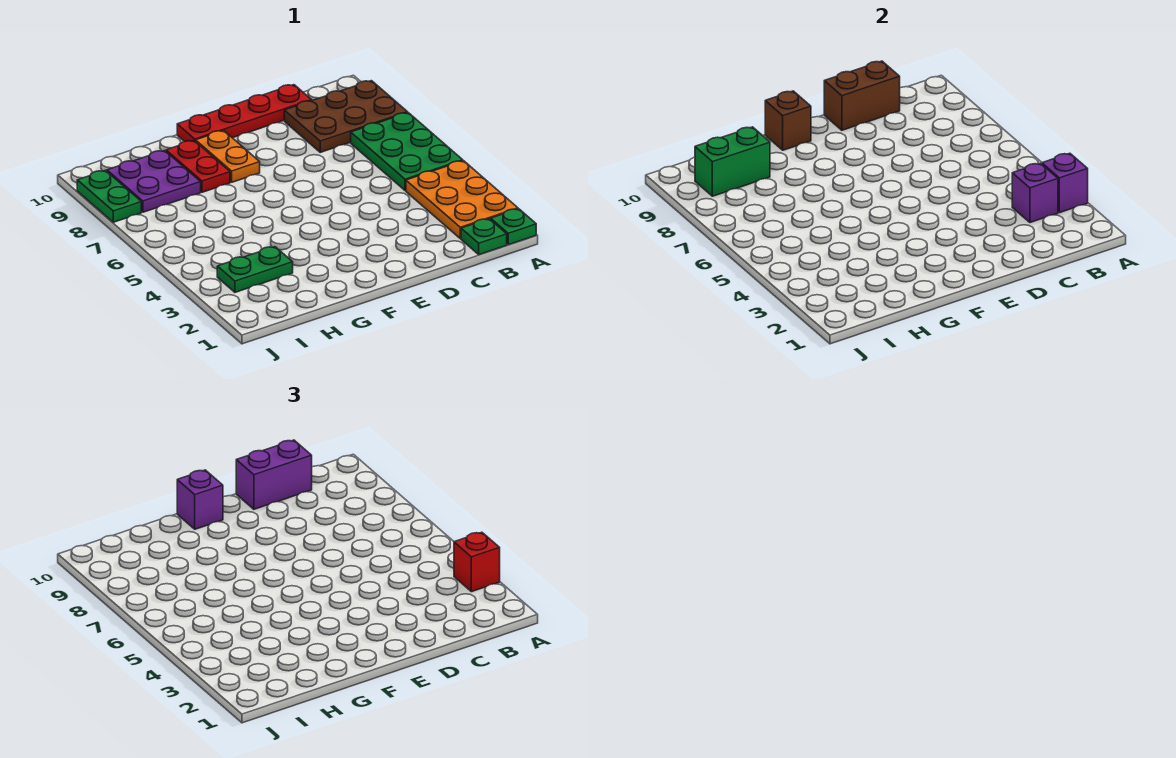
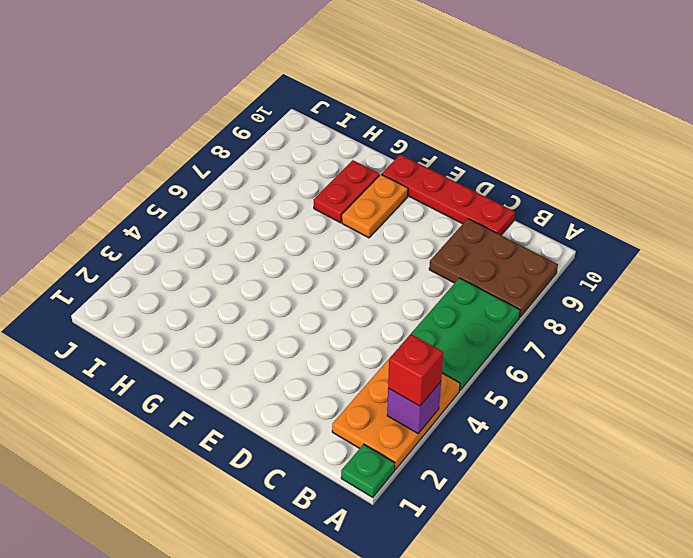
none -> green 1x1 plate [461,219,507,255]
none -> green 1x2 plate [217,247,293,292]
none -> purple 2x2 plate [107,151,201,212]

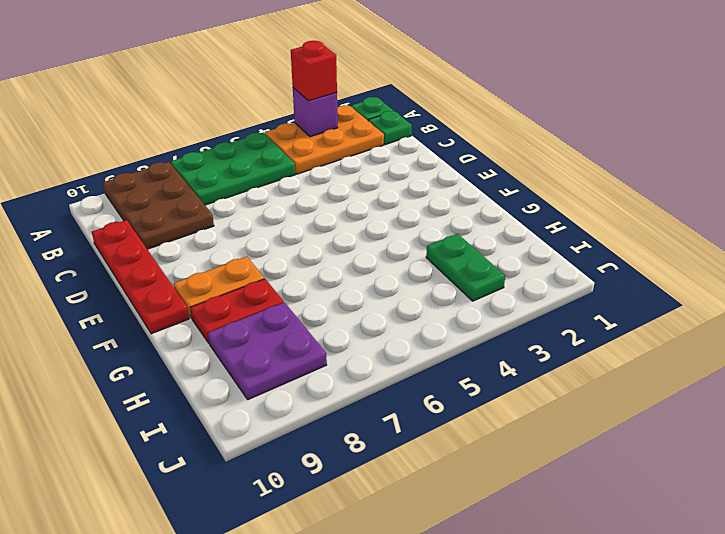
none -> green 1x2 plate [77,170,141,222]
none -> purple 1x1 brick [1012,163,1058,223]
none -> brown 1x2 brick [824,61,900,130]

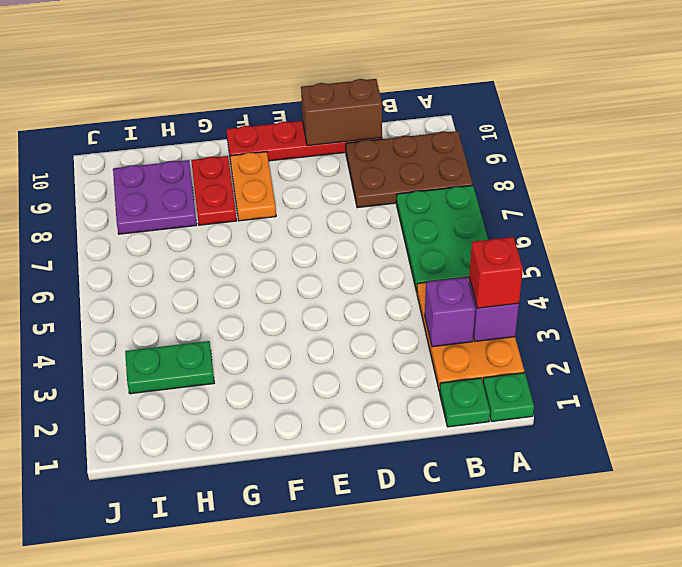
none -> green 1x2 plate [77,170,141,222]
none -> brown 1x1 brick [765,91,811,150]
none -> green 1x2 brick [695,127,770,196]

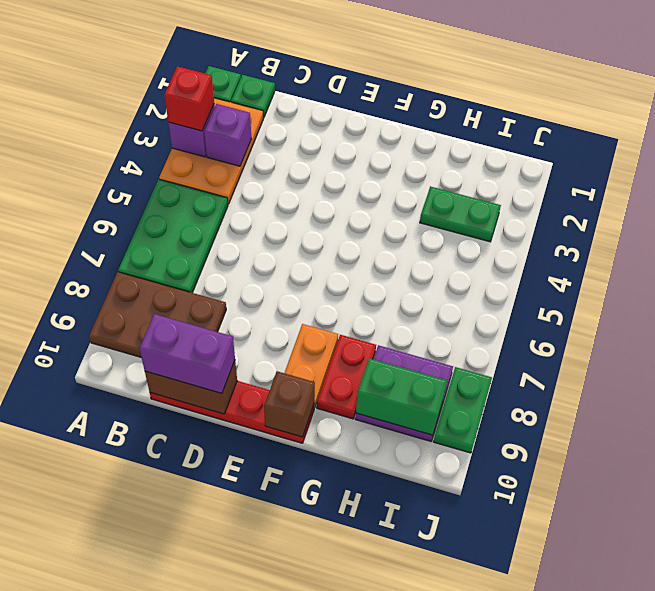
none -> purple 1x1 brick [177,470,223,529]

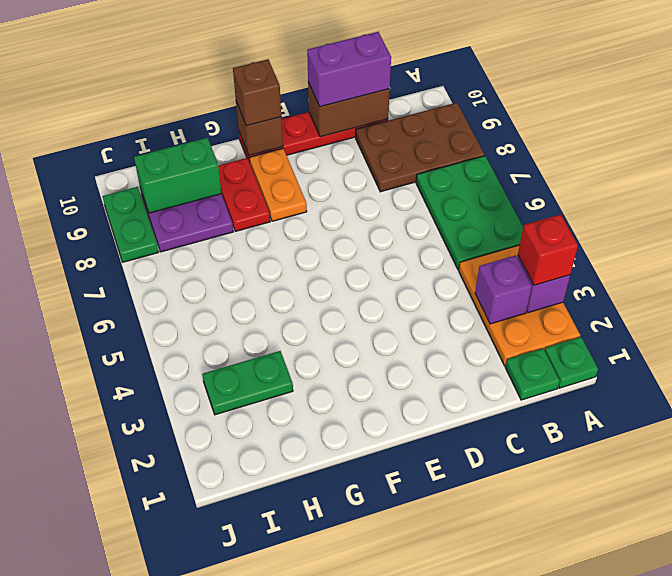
brown 1x1 brick [233,59,281,126] -> purple 1x1 brick [177,470,223,529]

